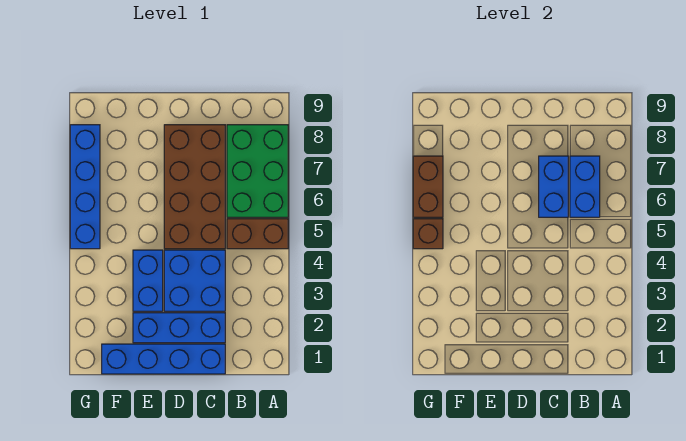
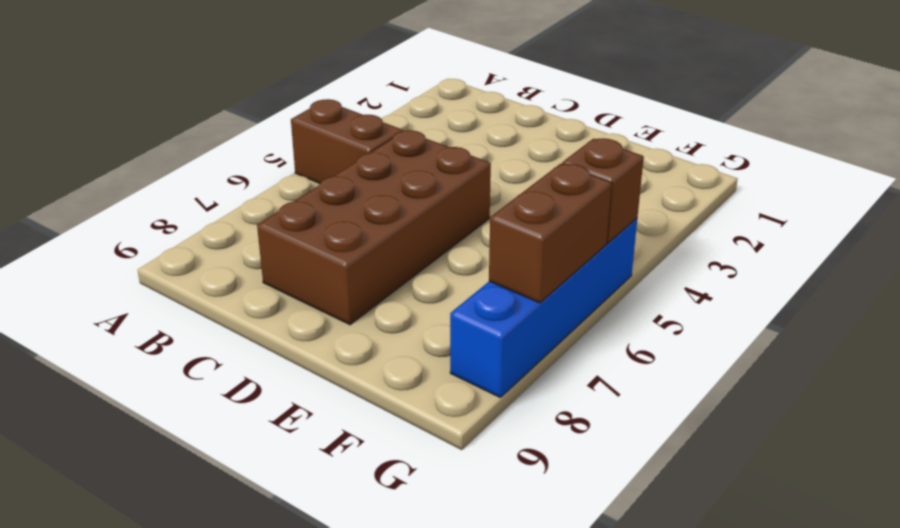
none -> green 2x3 brick [227,125,288,217]
none -> blue 1x4 brick [102,344,225,374]
none -> blue 1x3 brick [133,313,225,343]

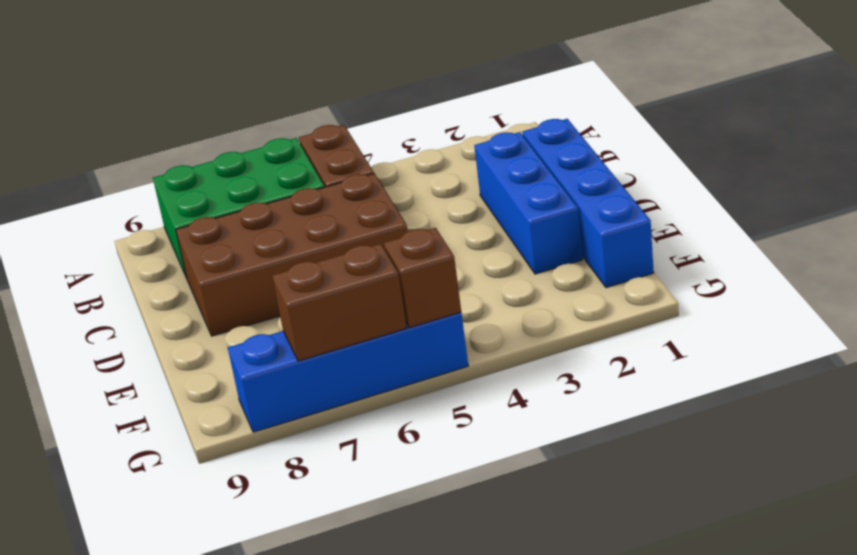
none -> blue 2x2 brick [164,250,225,311]
none -> blue 1x2 brick [133,250,163,311]
none -> blue 1x2 brick [570,156,600,217]

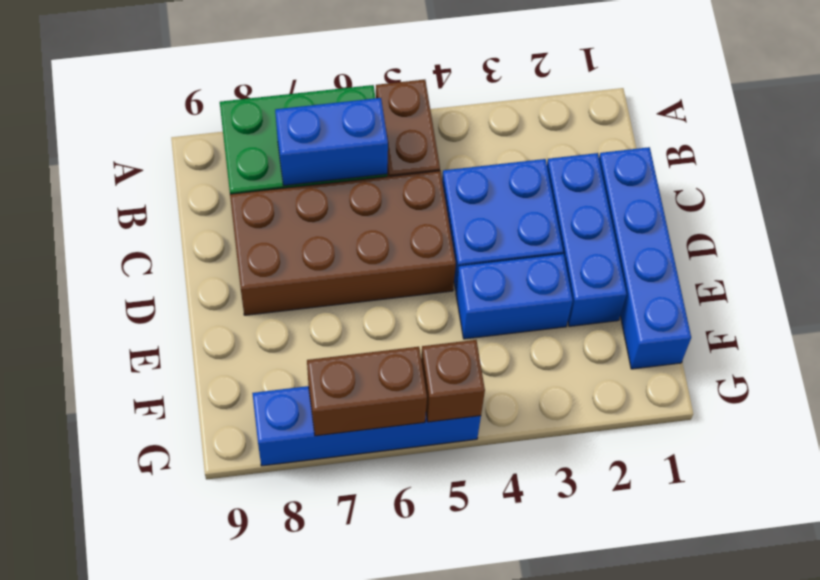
none -> blue 1x2 brick [539,156,568,217]

